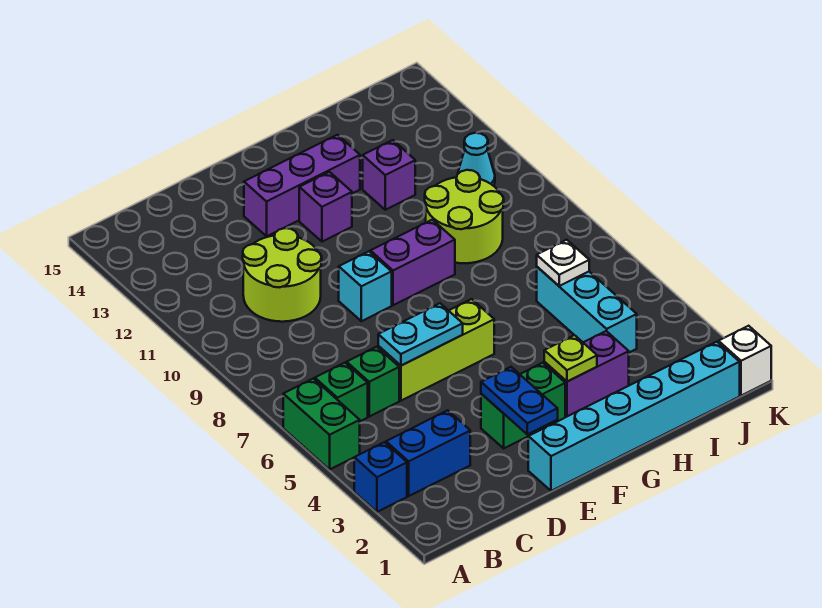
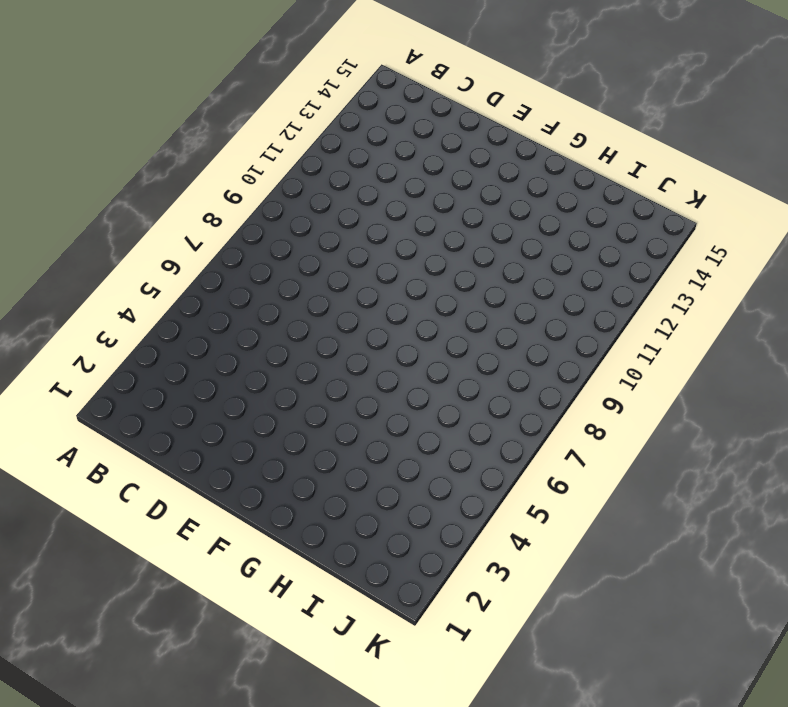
none -> blue 1x1 brick [354,442,407,512]
none -> green 1x2 brick [283,379,360,469]
none -> blue 1x2 brick [386,410,470,496]

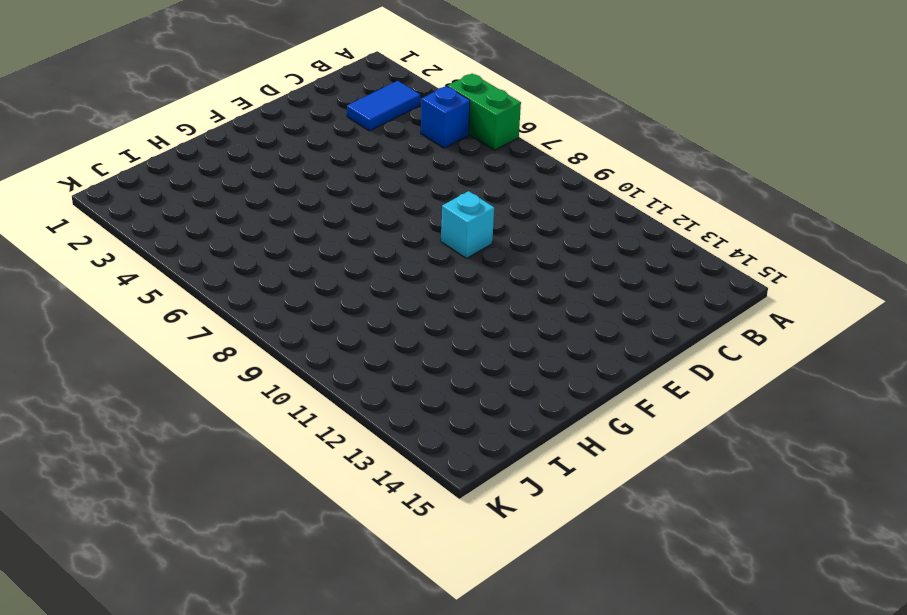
blue 1x2 tile [347,81,420,131] -> blue 1x2 brick [386,410,470,496]
blue 1x1 brick [421,86,470,148] -> blue 1x1 brick moved to [354,442,407,512]
none -> green 1x1 brick [315,363,368,421]
none -> green 1x1 brick [347,347,399,416]
none -> lime 2x2 round brick [243,228,322,322]

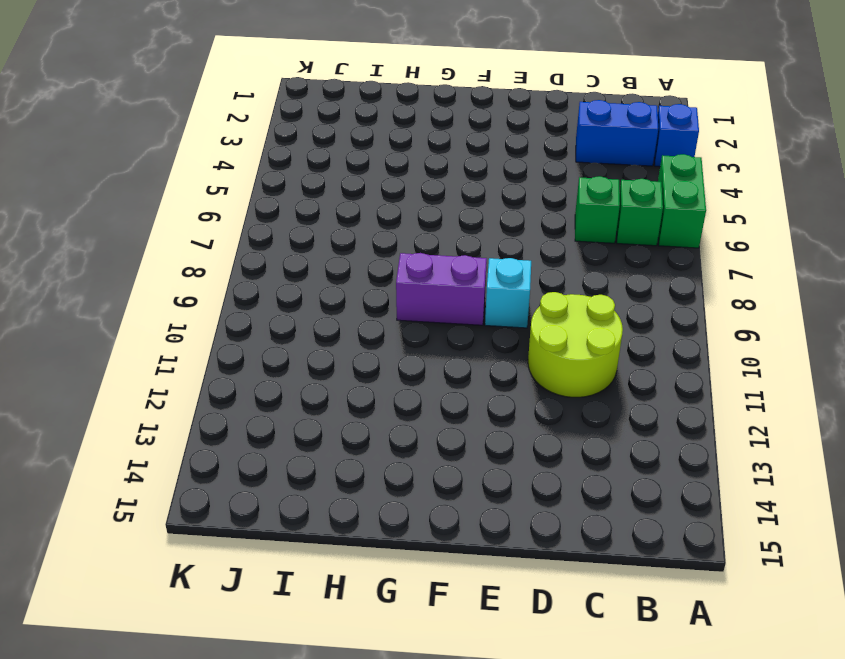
none -> lime 1x3 brick [378,299,494,401]
none -> cyan 1x6 brick [528,342,740,491]
none -> green 1x2 brick [481,363,565,448]

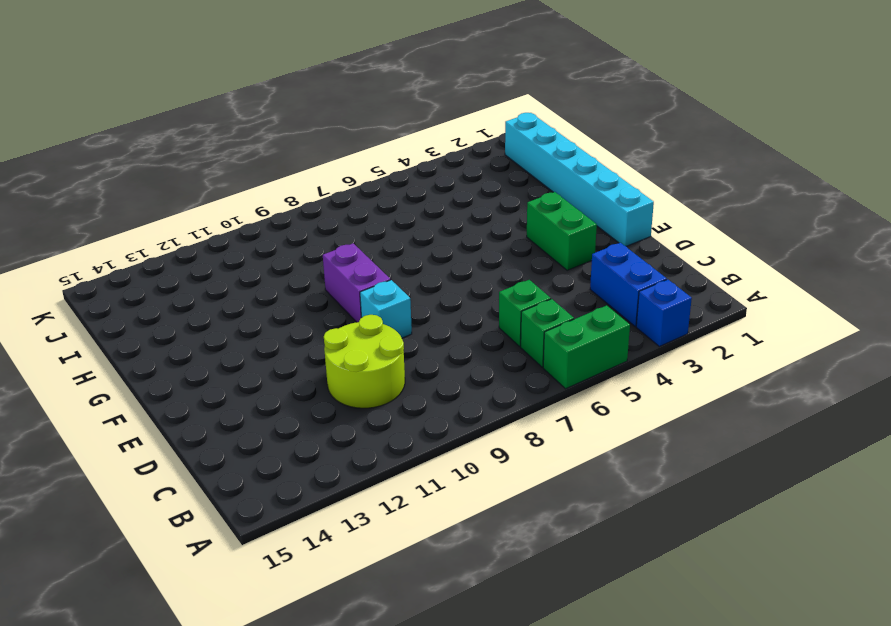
none -> lime 1x3 brick [378,299,494,401]
none -> purple 1x3 brick [244,135,360,236]
none -> purple 1x1 brick [299,172,352,242]

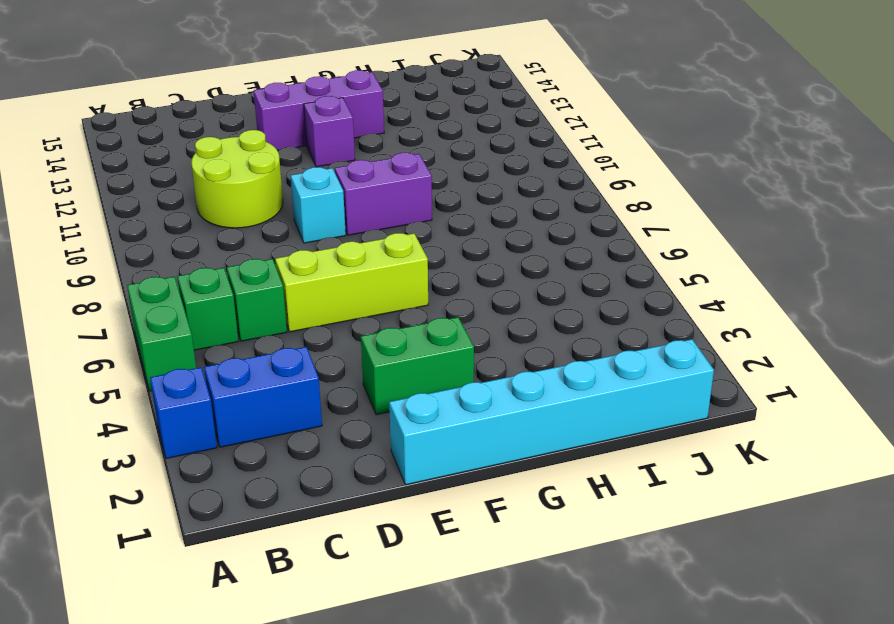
none -> purple 1x2 brick [544,331,629,417]
none -> lime 2x2 round brick [425,170,504,263]
none -> purple 1x1 brick [363,140,415,210]

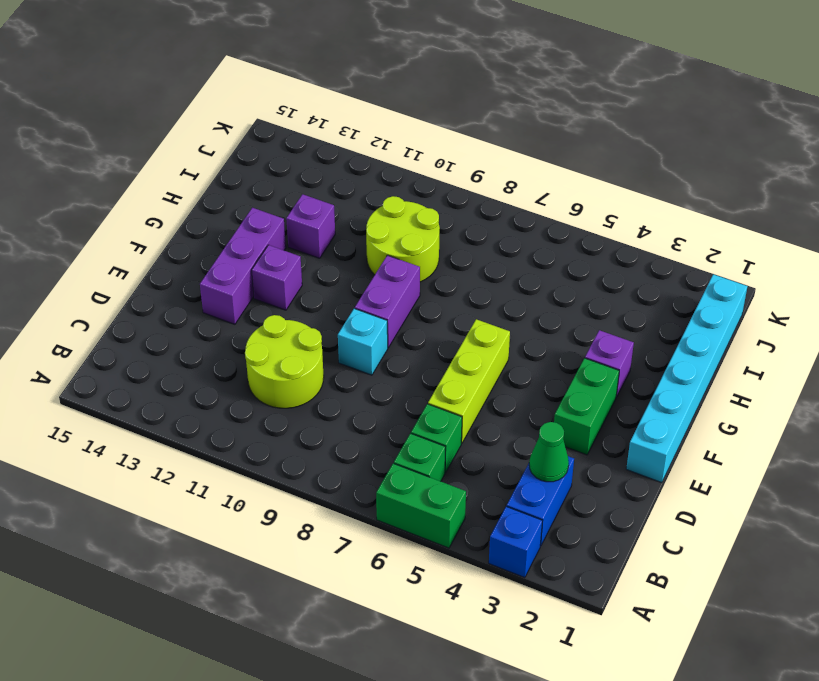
green 1x1 cone [529,422,569,482] -> none
purple 1x1 brick [585,330,634,397] -> purple 1x2 brick [544,331,629,417]
none -> cyan 1x3 brick [537,267,637,352]
none -> cyan 1x1 cone [458,133,495,186]
none -> white 1x1 brick [719,326,771,396]

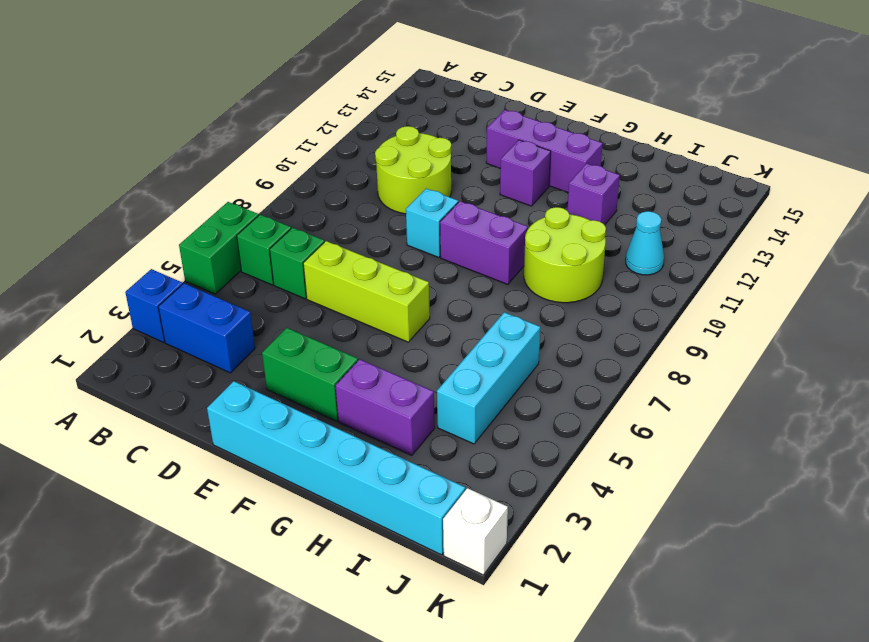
none -> cyan 1x2 plate [378,303,463,366]
none -> blue 1x2 plate [481,367,558,434]
none -> lime 1x1 plate [544,335,597,382]

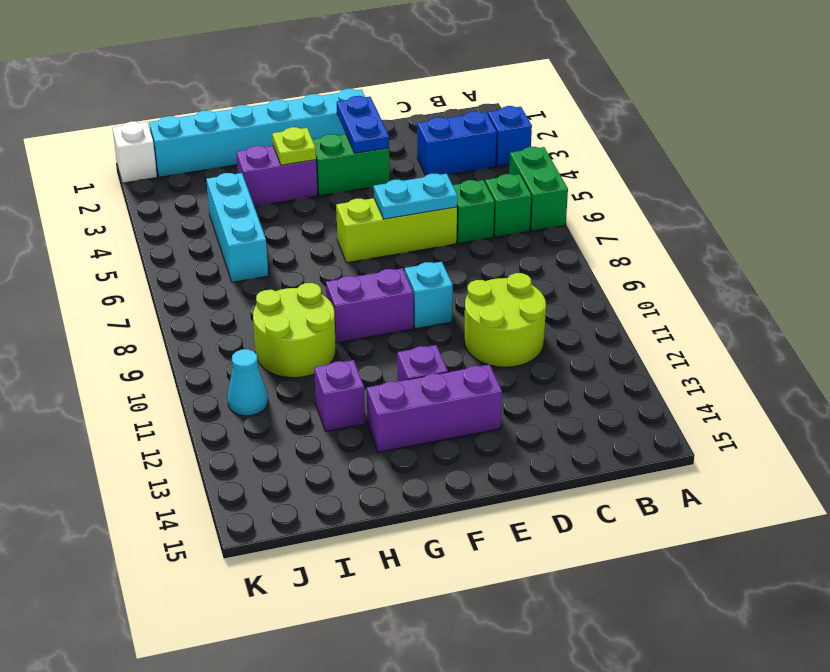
none -> white 1x1 plate [537,240,589,286]

